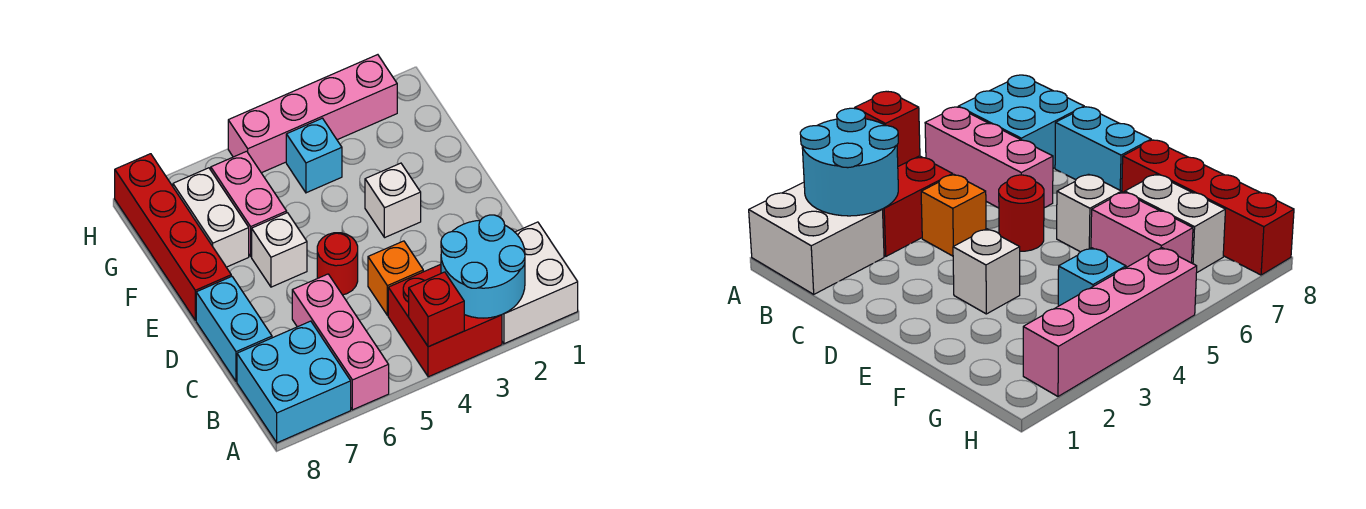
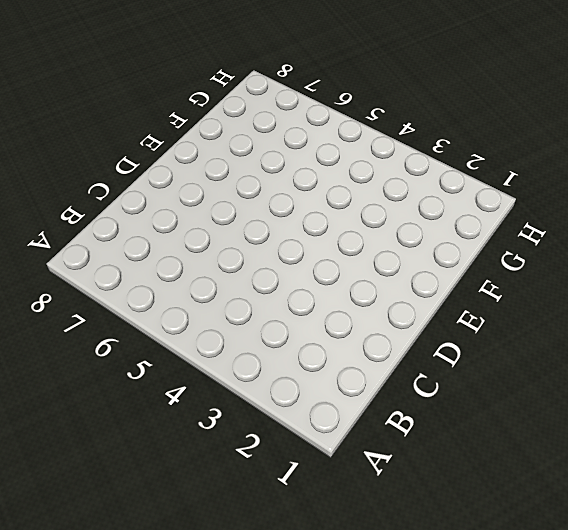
none -> white 2x2 brick [502,222,578,344]
none -> red 2x2 brick [388,264,502,377]
none -> pink 1x3 brick [292,274,389,410]

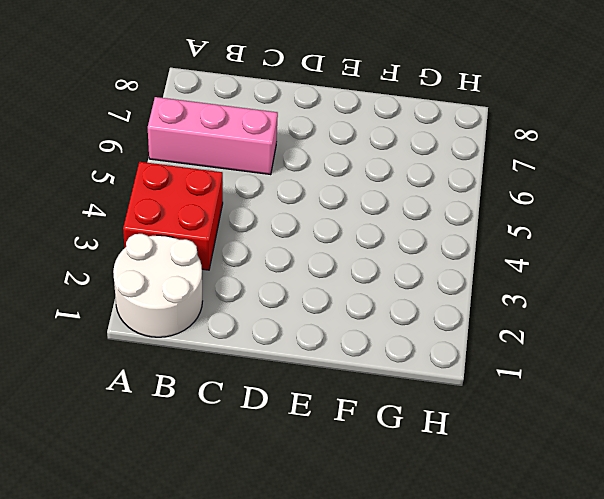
white 2x2 round brick [113,234,202,337] -> white 2x2 brick [502,222,578,344]
none -> cyan 2x2 brick [237,321,351,443]
none -> orange 1x1 brick [368,241,423,315]
none -> cyan 1x2 brick [196,276,272,381]

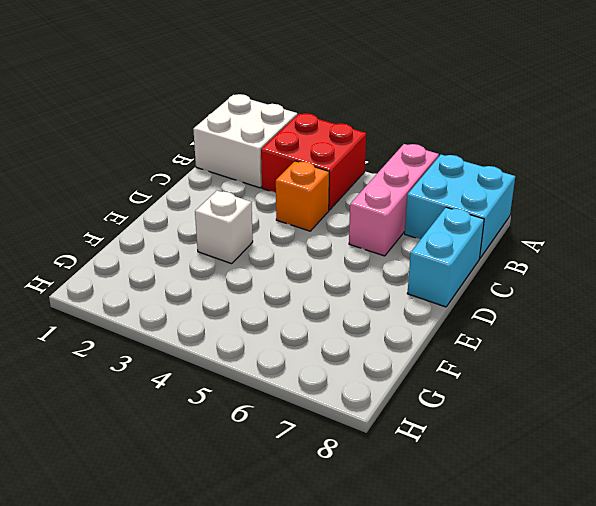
none -> red 1x1 round brick [317,233,358,295]
none -> white 1x1 brick [252,213,307,287]
none -> red 1x4 brick [115,154,231,320]

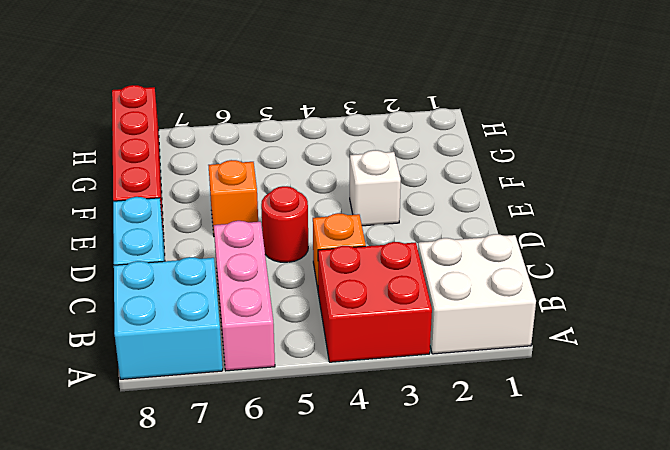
orange 1x1 brick [208,160,258,234] -> white 1x1 brick [252,213,307,287]
none -> pink 1x2 brick [211,151,287,256]
none -> white 1x2 brick [173,168,249,267]
none -> cyan 1x1 brick [286,118,342,193]

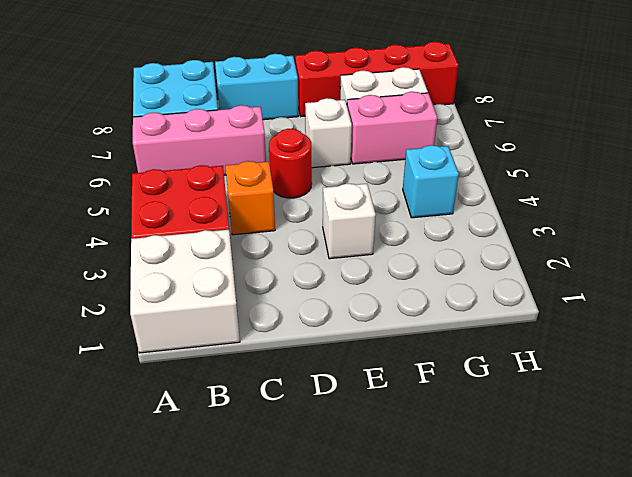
none -> pink 1x4 brick [228,55,397,173]
none -> cyan 2x2 round brick [441,215,525,318]
none -> red 1x1 brick [409,272,464,347]

